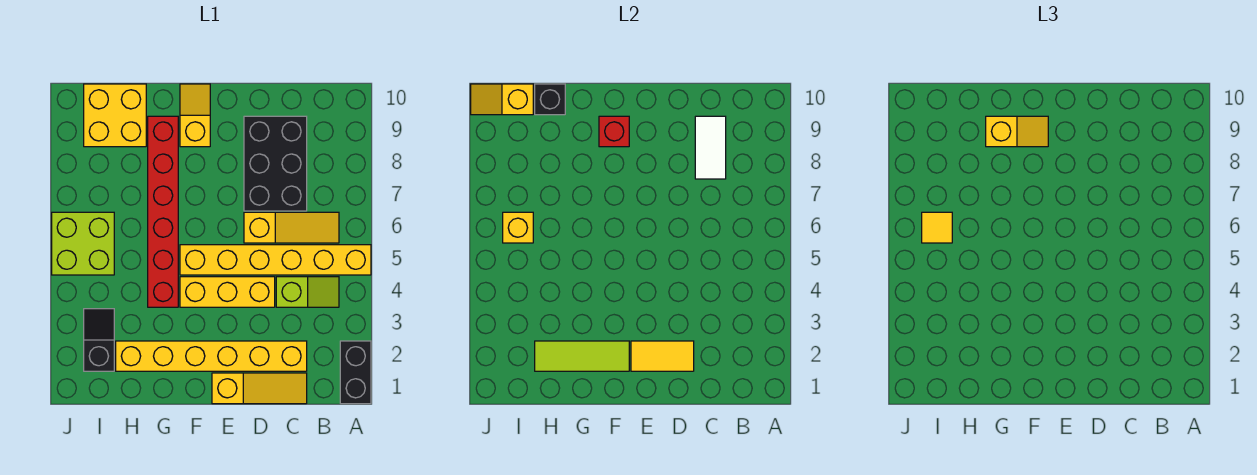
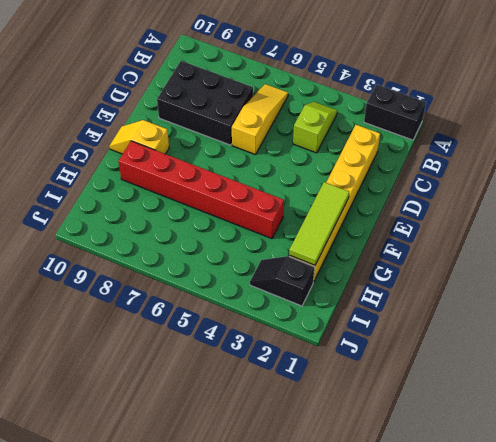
none -> yellow 1x6 brick [180,245,371,275]
none -> yellow 1x3 slope [212,373,307,404]
none -> yellow 1x3 brick [180,277,275,307]

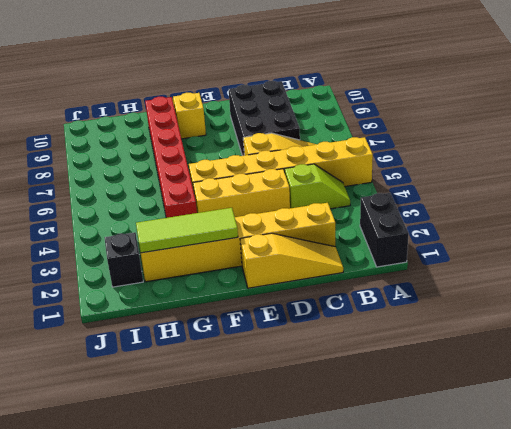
none -> yellow 2x2 brick [84,84,146,147]
none -> lime 2x2 brick [52,212,114,275]
none -> white 1x2 tile [695,116,726,179]

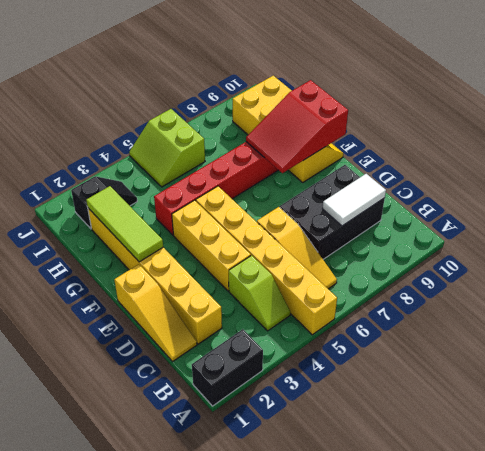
red 2x3 slope [246,80,348,173] -> red 1x1 brick [599,116,629,147]
lime 2x2 slope [129,109,205,187] -> lime 2x2 brick [52,212,114,275]
none -> yellow 1x2 tile [631,341,694,371]
none -> black 1x1 brick [535,84,565,115]
none -> yellow 1x1 brick [503,212,533,243]

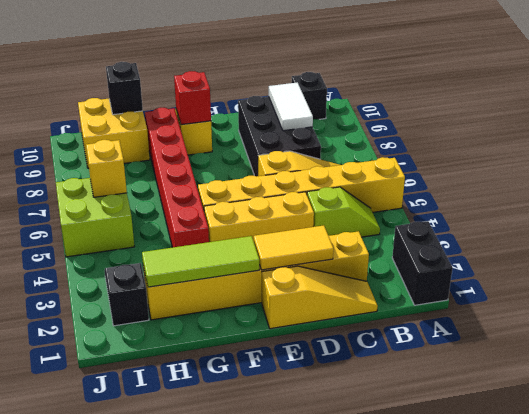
black 1x1 brick [291,72,327,119] -> none
none -> yellow 1x2 slope [471,84,533,115]
none -> yellow 1x2 slope [986,116,1048,147]
none -> yellow 1x1 tile [922,212,952,243]

